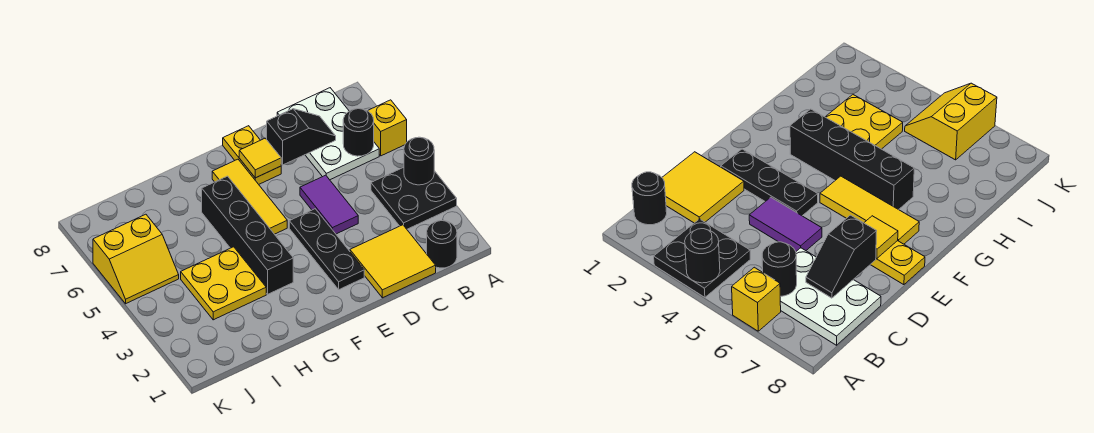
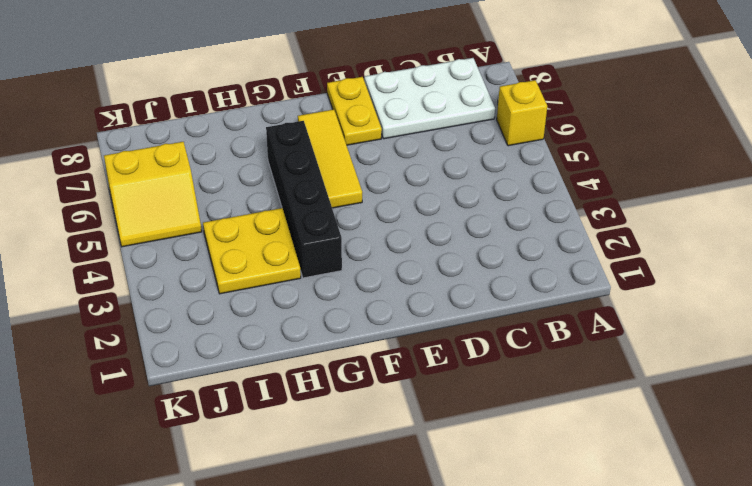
white 2x3 plate [364,58,495,139] -> white 2x3 plate turned to [277,88,379,180]
none -> black 2x2 plate [371,167,457,229]
none -> black 1x1 round brick [427,221,457,268]
none -> yellow 2x2 tile [350,225,436,298]

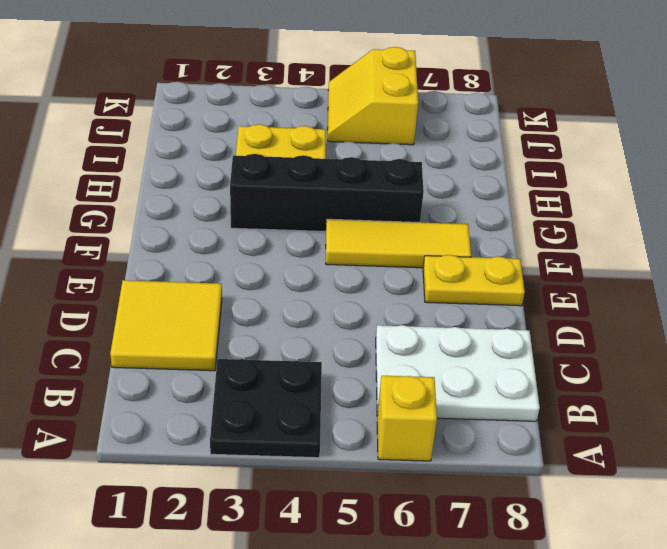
none -> black 1x1 round brick [427,221,457,268]
none -> purple 1x2 tile [300,175,358,234]
none -> black 1x3 plate [289,209,364,289]

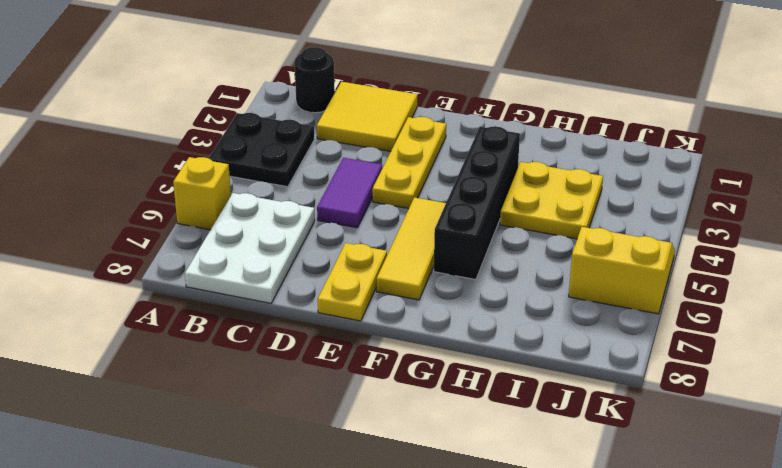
yellow 1x3 plate [372,117,446,209] -> black 1x3 plate [289,209,364,289]
none -> black 1x1 round brick [404,137,434,185]
none -> black 1x1 round brick [343,109,374,156]
none -> black 1x2 slope [267,109,336,165]

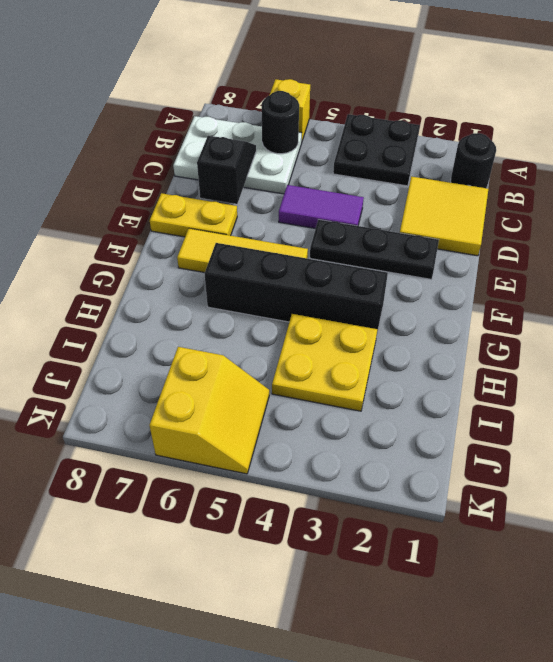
none -> black 1x1 round brick [404,137,434,185]
none -> yellow 1x1 tile [239,138,281,178]

